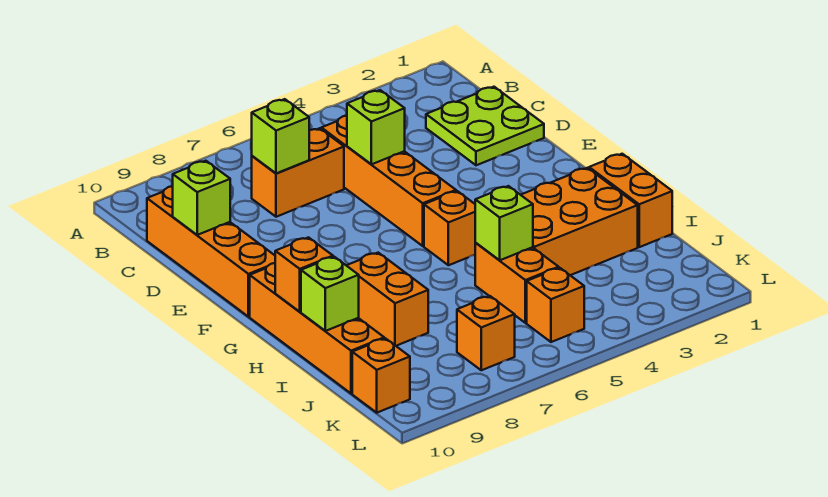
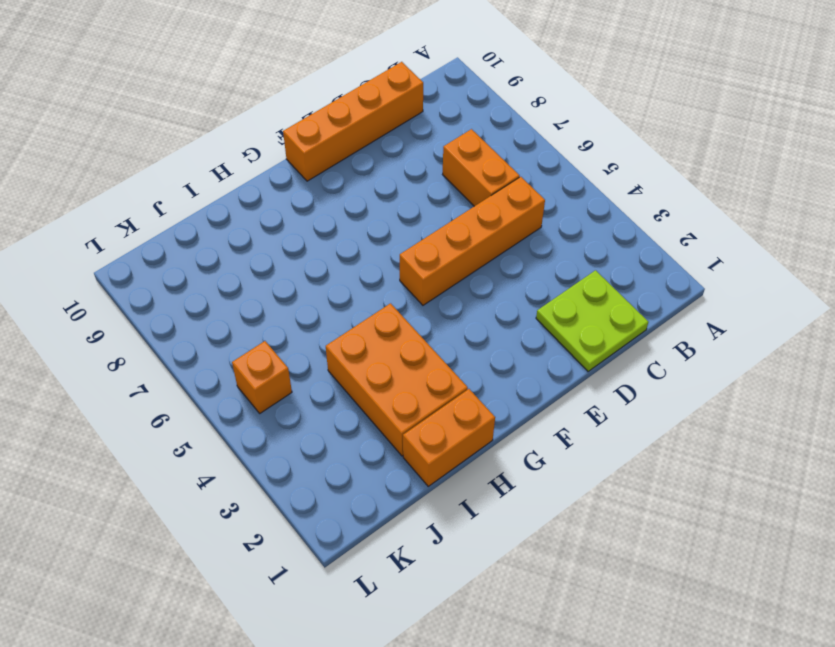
none -> orange 1x1 brick [424,191,476,265]
none -> orange 1x4 brick [250,263,384,394]
none -> orange 1x2 brick [346,253,428,346]

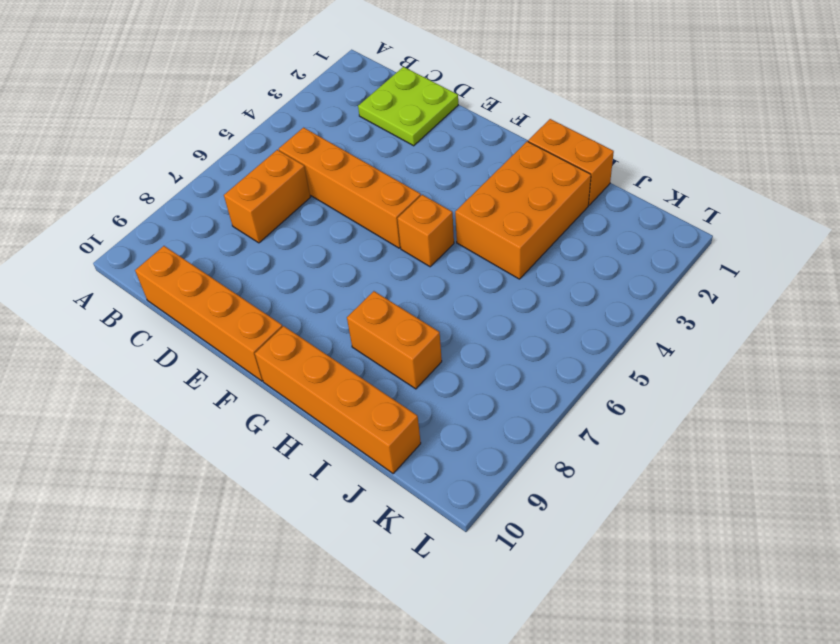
none -> orange 1x2 brick [475,243,559,323]
none -> orange 1x1 brick [527,268,584,342]
none -> orange 1x1 brick [457,296,515,370]

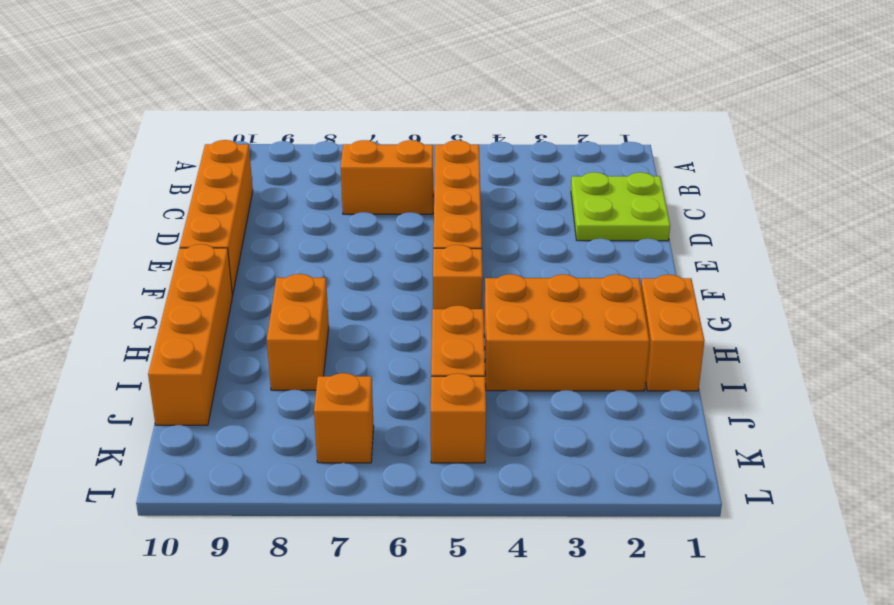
none -> orange 1x1 brick [352,338,410,413]
none -> lime 1x1 brick [252,99,309,173]
none -> lime 1x1 brick [347,90,405,164]

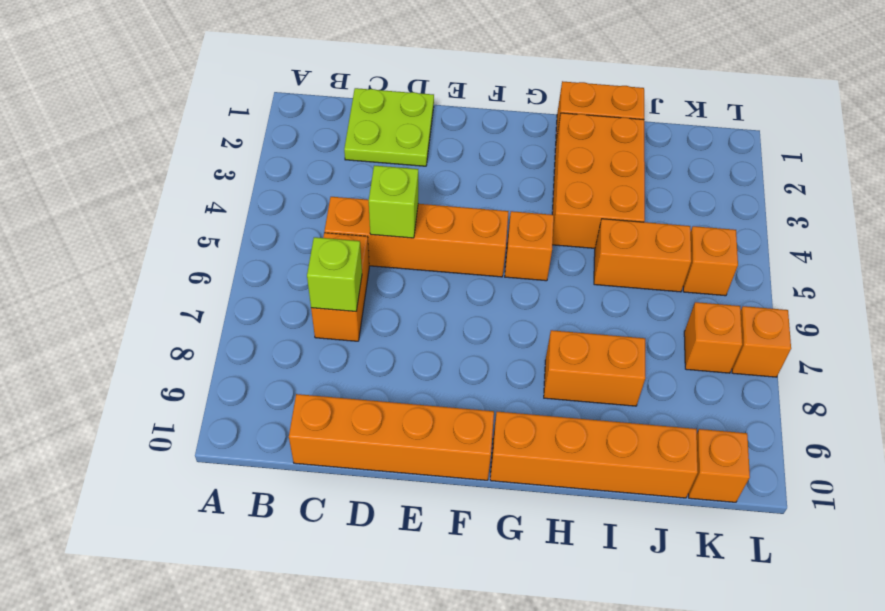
orange 1x1 brick [732,306,791,377] -> orange 1x1 brick moved to [275,237,333,312]
none -> lime 1x1 brick [173,161,230,235]
none -> lime 1x1 brick [475,186,533,260]
none -> lime 1x1 brick [301,257,359,331]

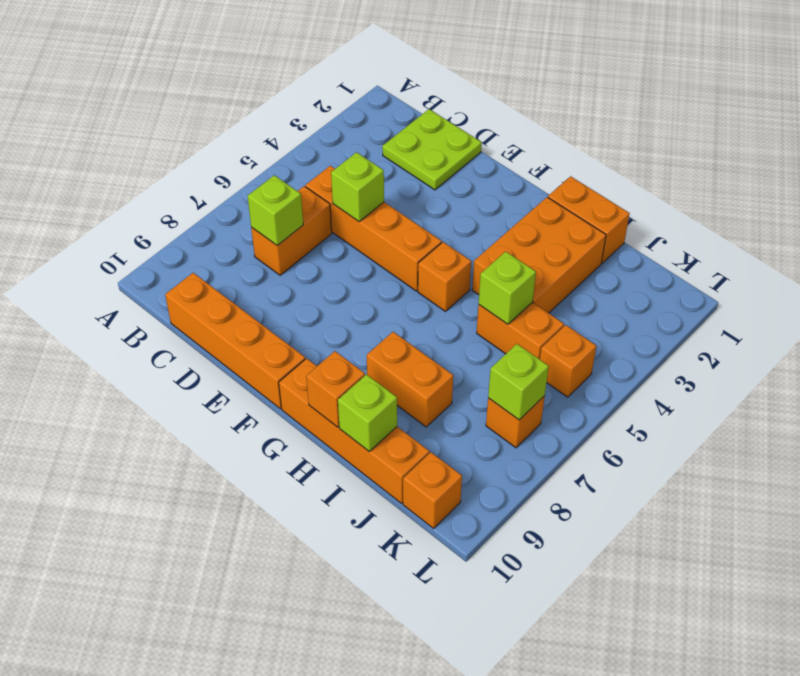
lime 1x1 brick [488,344,549,420] -> lime 1x1 brick moved to [173,161,230,235]

